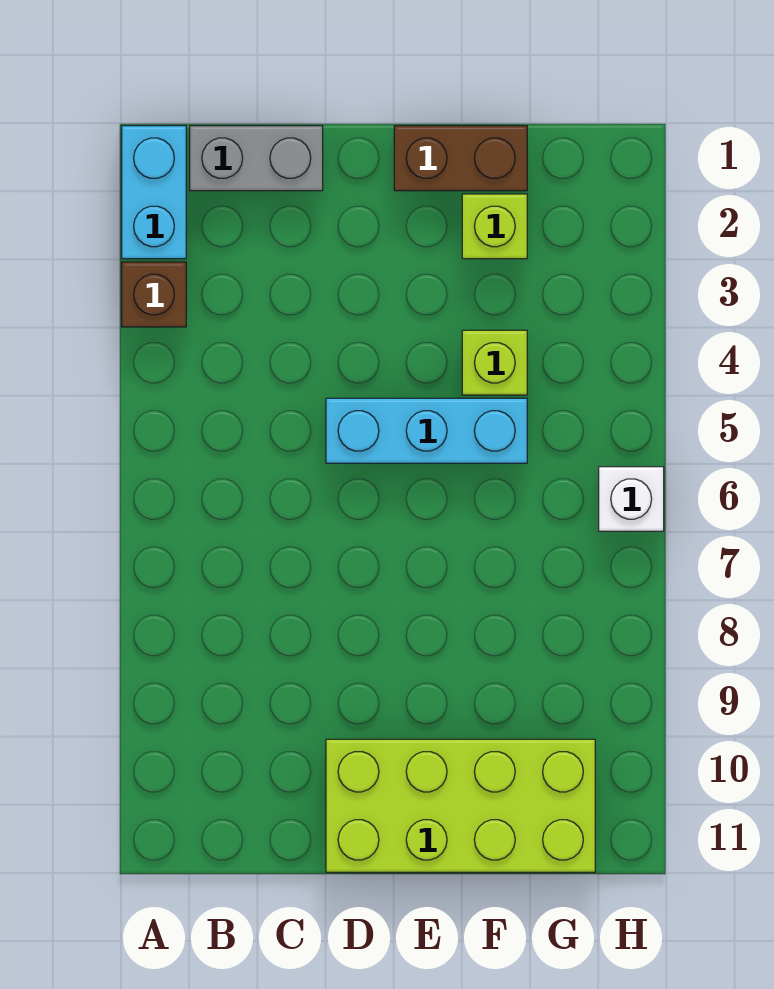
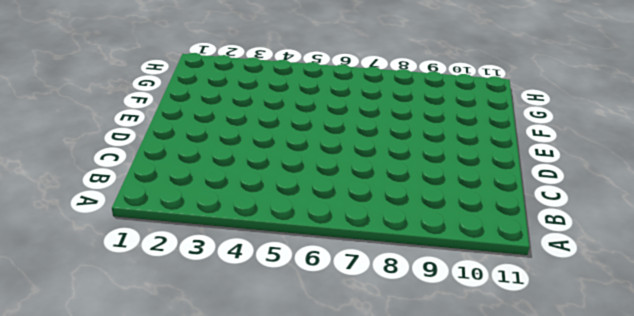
none -> cyan 1x2 brick [122,126,186,259]
none -> brown 1x1 brick [122,262,186,327]

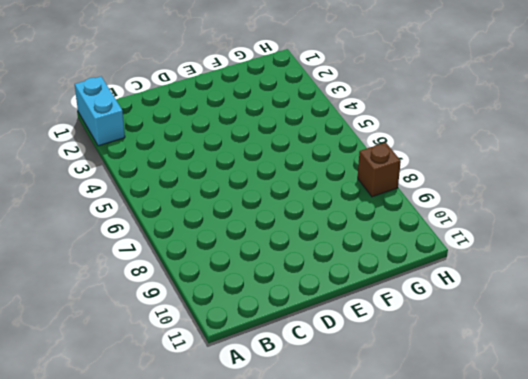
brown 1x1 brick [358,142,401,197] -> brown 1x1 brick moved to [122,262,186,327]
none -> grey 1x2 brick [190,126,323,191]
none -> cyan 1x3 brick [326,398,527,463]

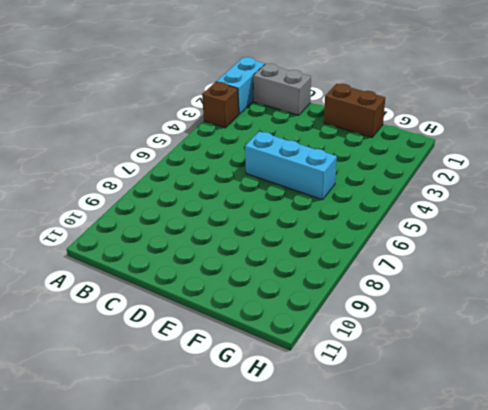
none -> lime 2x4 brick [326,739,595,872]
none -> lime 1x1 brick [462,194,527,259]

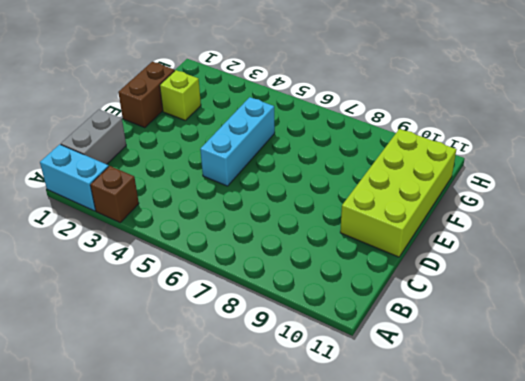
none -> lime 1x1 brick [462,330,527,395]
none -> white 1x1 brick [599,467,664,531]

